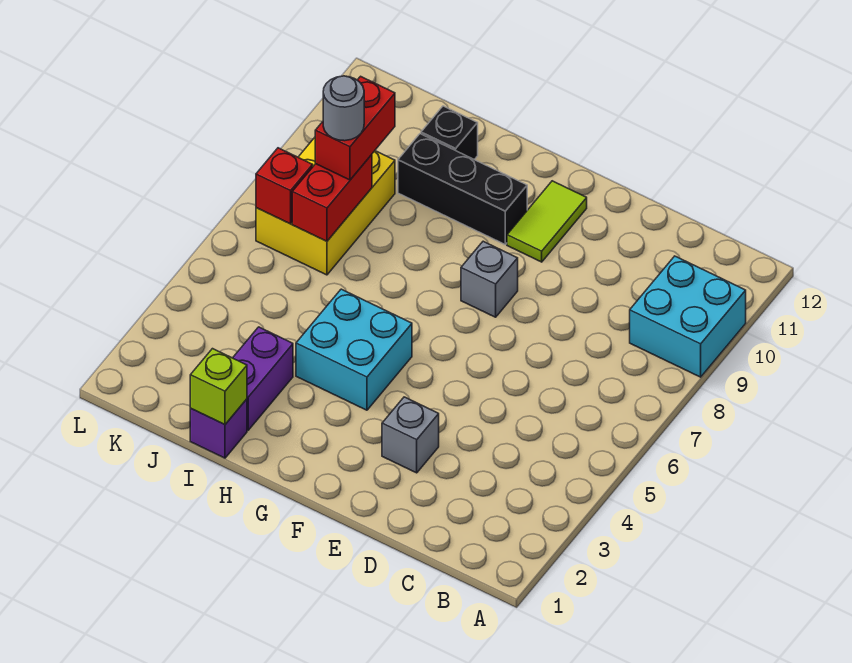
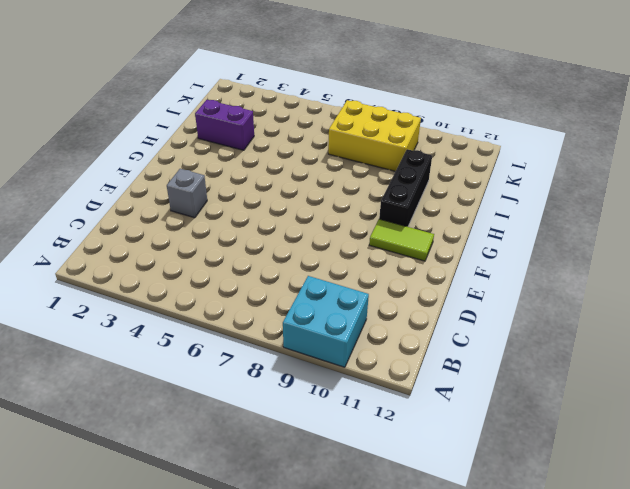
none -> grey 1x1 brick [461,241,518,317]
none -> cyan 2x2 brick [296,289,412,410]
none -> purple 1x1 brick [190,399,247,458]

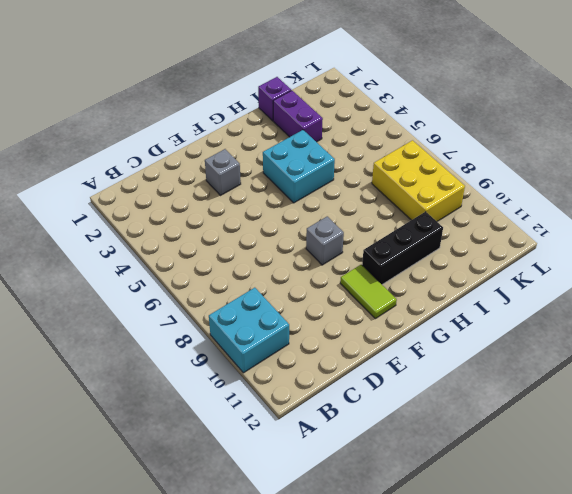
none -> black 1x1 brick [421,106,478,160]
none -> lime 1x1 brick [190,349,247,425]
none -> red 1x2 brick [292,155,372,241]

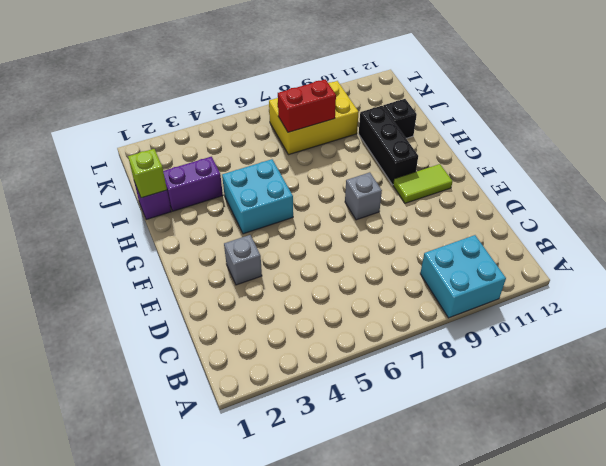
none -> red 1x1 brick [256,148,313,224]
none -> red 1x2 brick [315,76,395,180]
none -> grey 1x1 round brick [323,76,364,141]

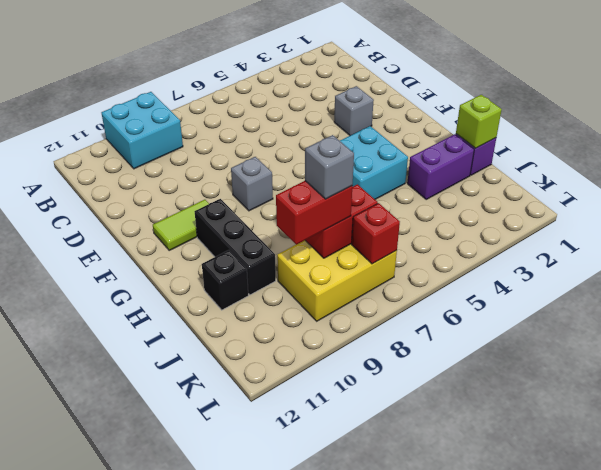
grey 1x1 brick [305,135,354,199] -> grey 1x1 round brick [323,76,364,141]

